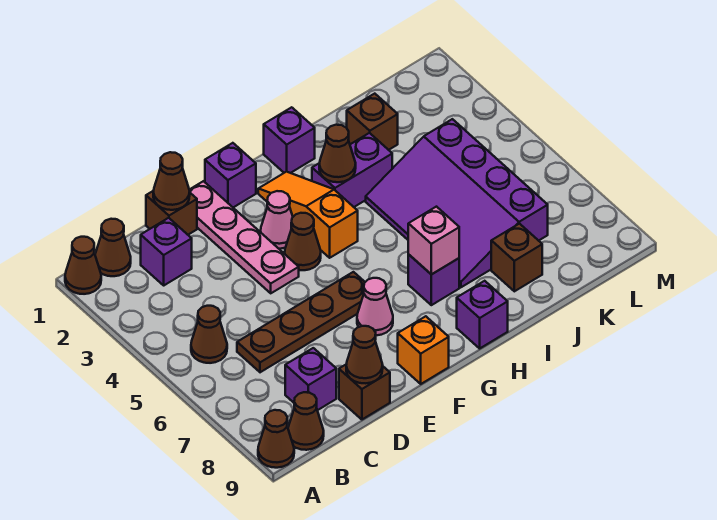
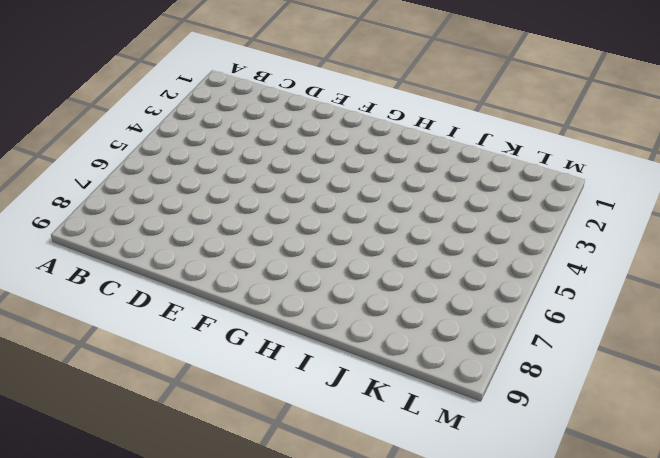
none -> brown 1x1 cone [65,237,101,294]
none -> brown 1x1 cone [258,410,294,468]
none -> brown 1x1 cone [95,219,131,276]

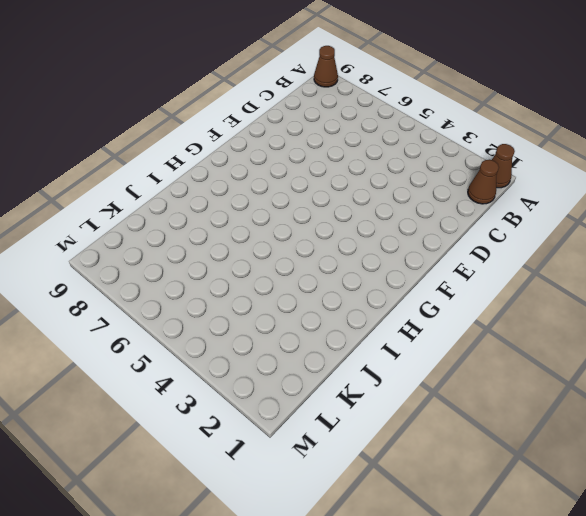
none -> brown 1x1 cone [191,306,227,363]
none -> brown 1x1 cone [288,392,324,450]
none -> purple 1x1 brick [141,218,192,285]

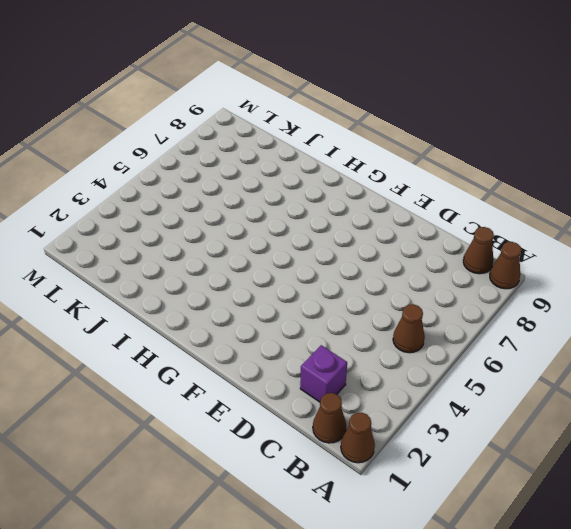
none -> brown 1x4 plate [237,272,365,372]
none -> purple 1x1 brick [285,348,336,410]
none -> brown 1x1 brick [146,191,197,235]

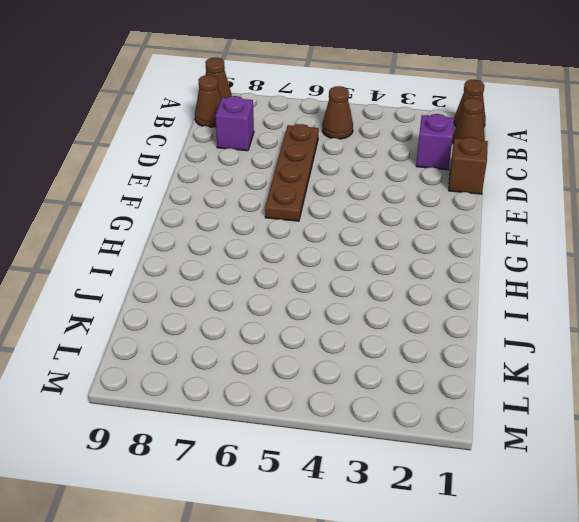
none -> brown 1x1 brick [339,364,390,419]
none -> pink 1x4 plate [190,181,299,293]
none -> purple 1x1 brick [205,143,256,207]

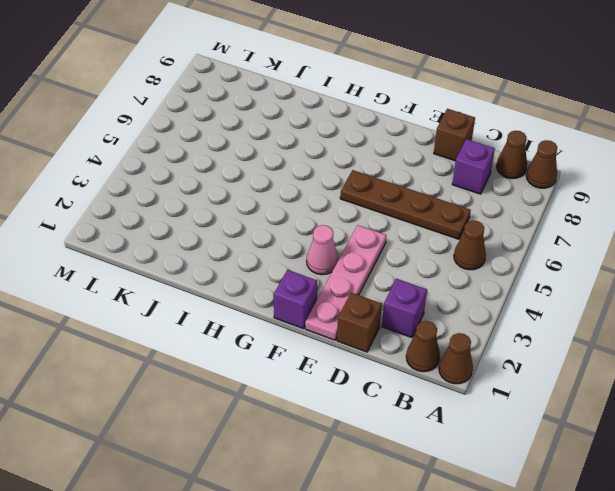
none -> brown 1x1 cone [285,213,321,270]
none -> pink 1x1 cone [357,278,393,335]
none -> orange 1x1 brick [398,316,449,384]

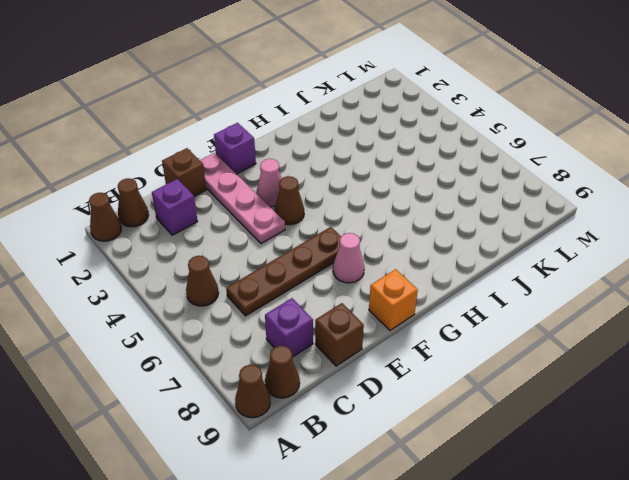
none -> orange 1x3 slope [258,172,358,258]
none -> purple 1x1 brick [264,107,315,173]
none -> purple 1x2 brick [312,133,392,207]

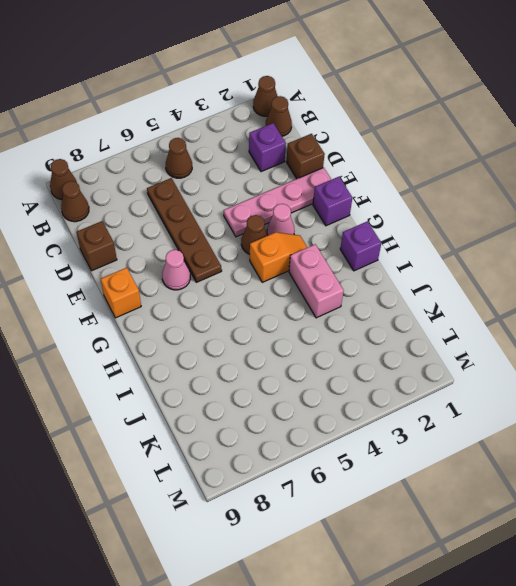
orange 1x2 slope [250,232,307,282] -> orange 1x3 slope [258,172,358,258]
pink 1x2 brick [289,244,344,318] -> purple 1x2 brick [312,133,392,207]
none -> purple 1x1 brick [285,348,336,410]
none -> purple 1x1 brick [408,255,459,305]
none -> purple 1x1 brick [457,281,508,348]

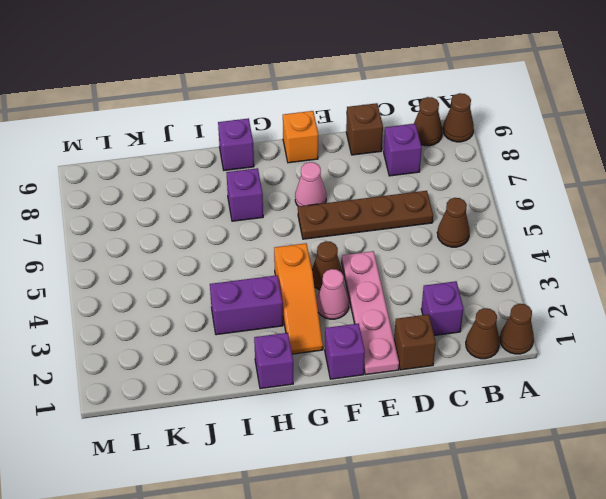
none -> purple 3x4 slope [366,119,548,287]
none -> brown 1x1 brick [347,94,398,150]
none -> brown 1x1 brick [491,224,542,291]

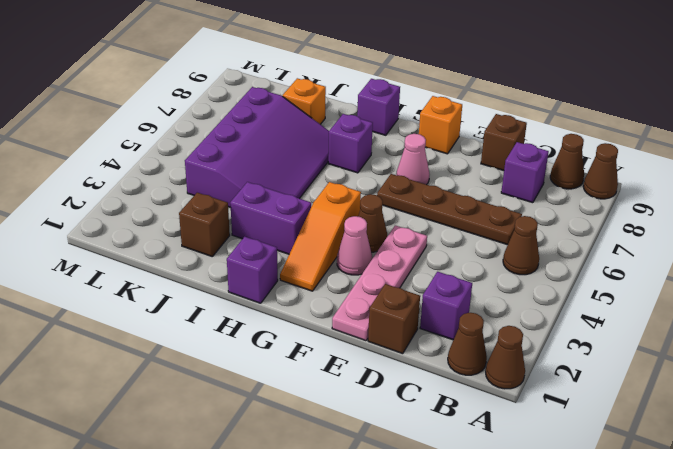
orange 1x1 brick [283,78,326,124] -> brown 1x1 brick [491,224,542,291]
none -> purple 1x1 brick [205,143,256,207]
none -> brown 1x1 cone [153,152,190,210]
none -> brown 1x1 cone [346,326,383,383]

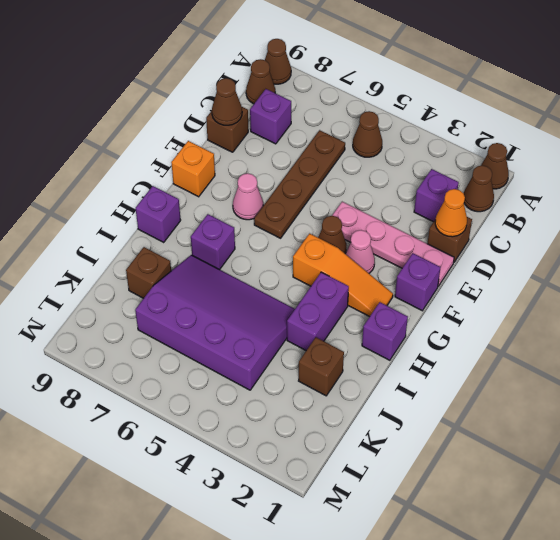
orange 1x1 cone [435,189,467,237] -> brown 1x1 cone [153,152,190,210]
none -> brown 1x1 cone [319,125,356,182]
none -> pink 1x1 brick [408,207,459,274]

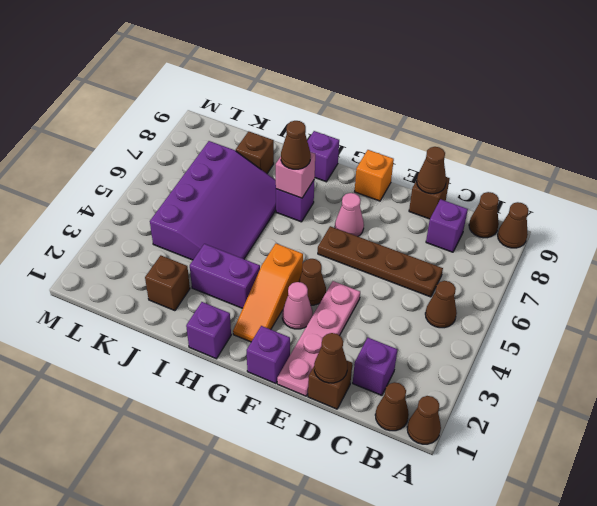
brown 1x1 cone [281,121,311,169] -> brown 1x1 cone moved to [319,125,356,182]

